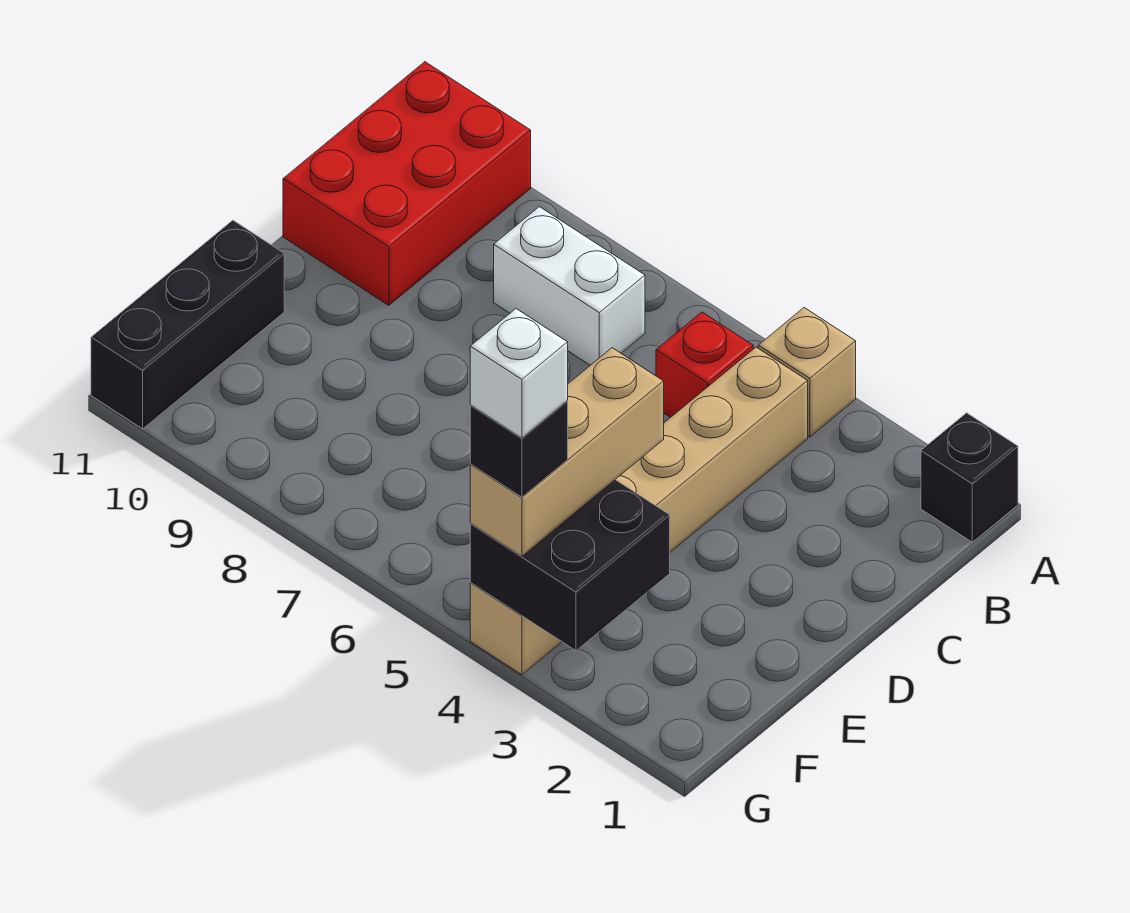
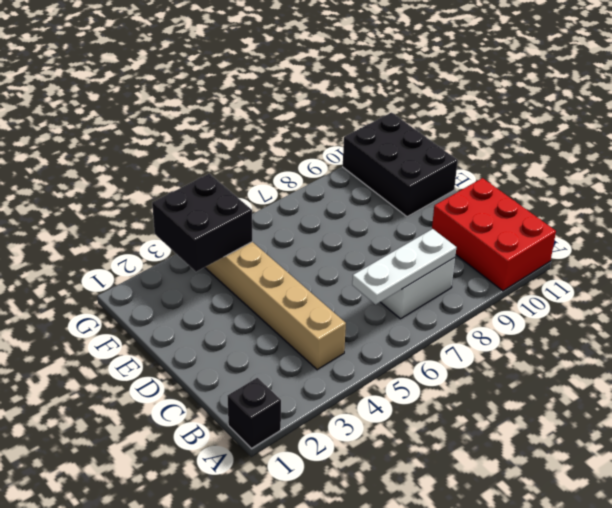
white 1x3 plate [352,229,456,304] -> none
black 2x3 brick [343,113,458,217] -> black 1x3 brick [91,220,284,429]
none -> tan 1x1 brick [758,308,856,437]
none -> red 1x1 brick [656,312,753,418]

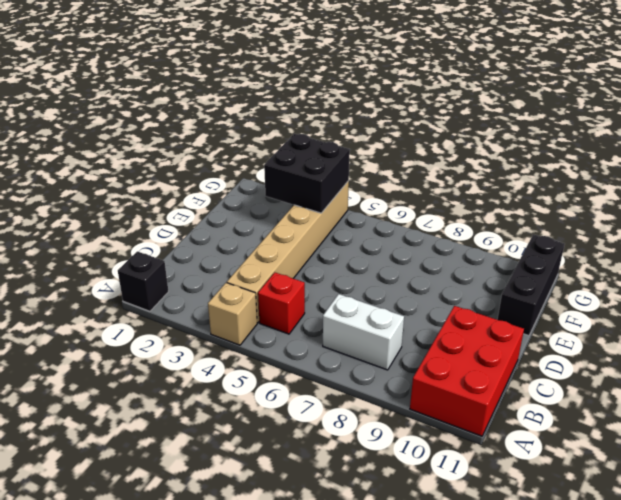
none -> tan 1x3 brick [470,348,664,556]
none -> black 1x1 brick [470,401,568,497]

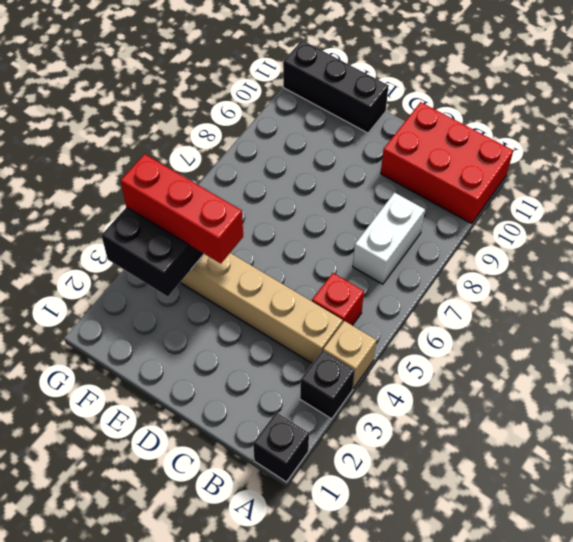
black 1x1 brick [300,351,355,419] -> black 1x1 brick moved to [470,401,568,497]
red 1x3 brick [121,154,243,264] -> tan 1x3 brick [470,348,664,556]
none -> white 1x1 brick [470,309,568,438]

